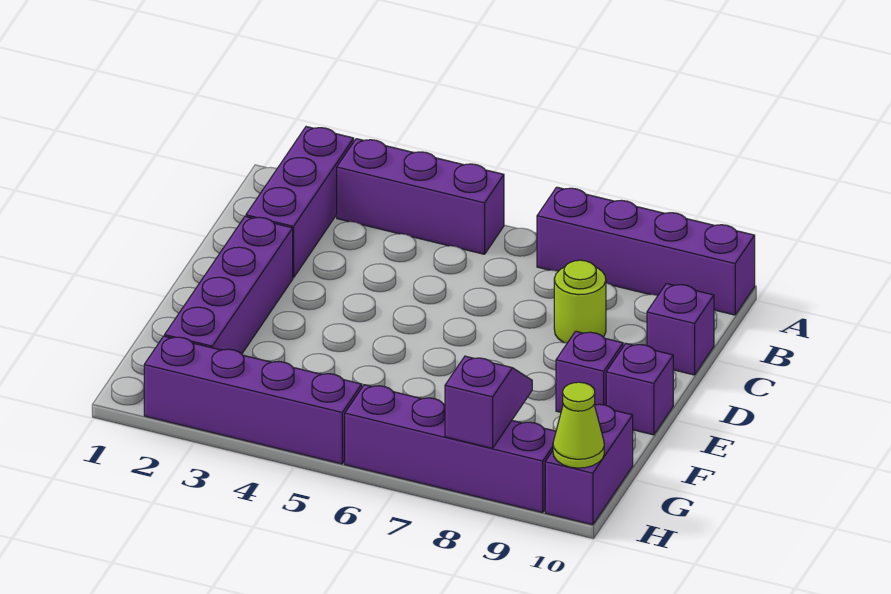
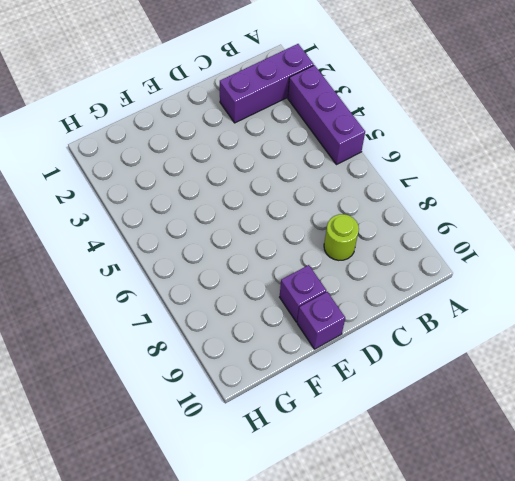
none -> purple 1x4 brick [537,187,755,315]
none -> purple 1x1 brick [647,284,714,375]
none -> purple 1x4 brick [165,216,293,354]

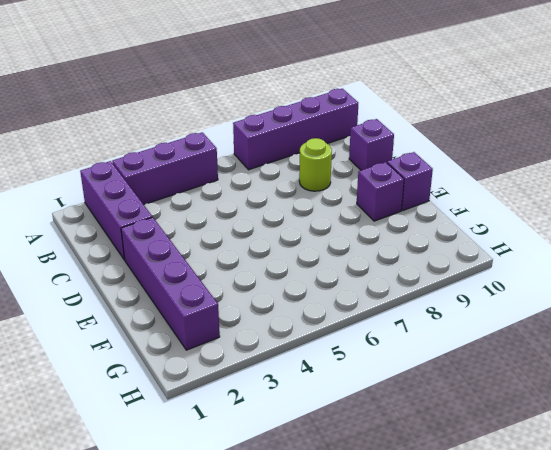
none -> purple 1x2 brick [545,404,633,525]
none -> purple 1x4 brick [144,336,362,464]
none -> purple 1x4 brick [345,385,556,512]

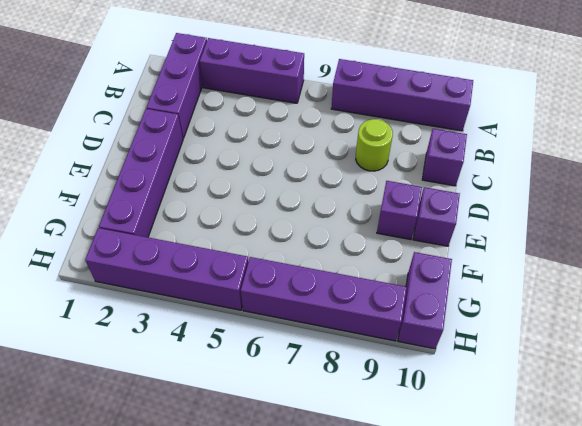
none -> purple 1x2 slope [445,356,532,448]
none -> lime 1x1 cone [553,382,604,468]

